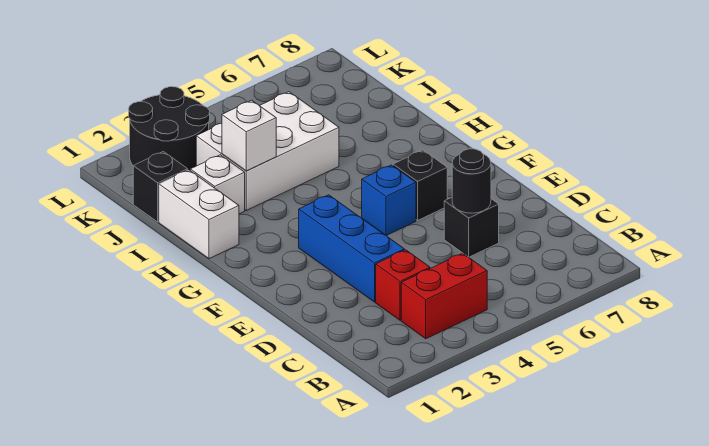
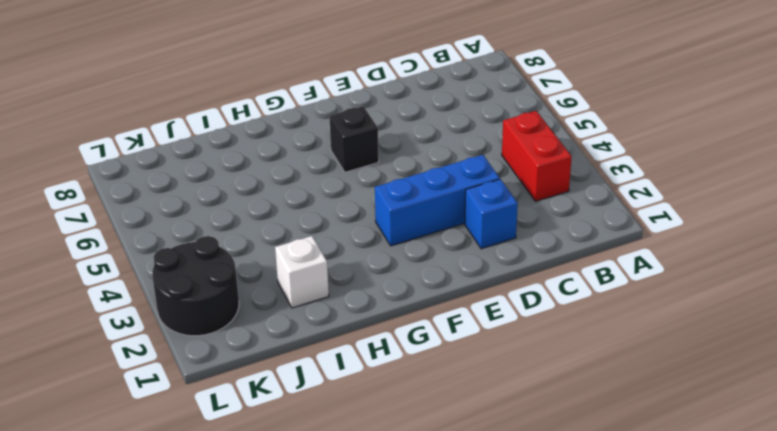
blue 1x1 brick [465,179,518,249] -> blue 1x1 brick moved to [362,165,416,236]
none -> red 1x1 brick [376,250,430,320]
none -> black 1x1 brick [444,197,499,257]
none -> white 1x2 brick [159,170,239,259]

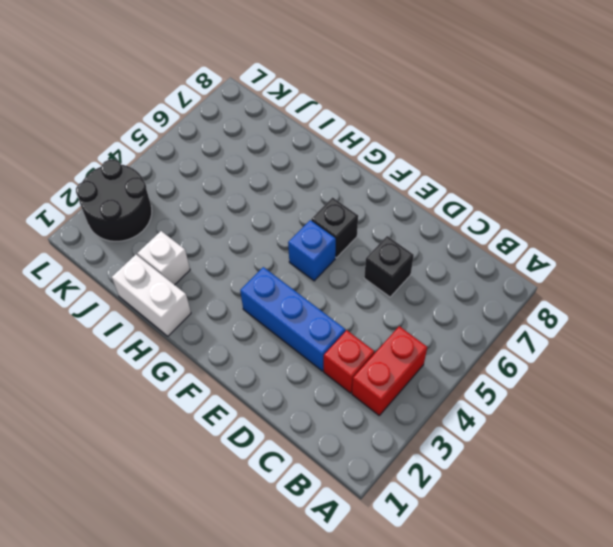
none -> white 2x3 brick [196,92,339,210]
none -> black 1x1 brick [133,152,188,222]
none -> black 1x1 round brick [452,149,491,213]

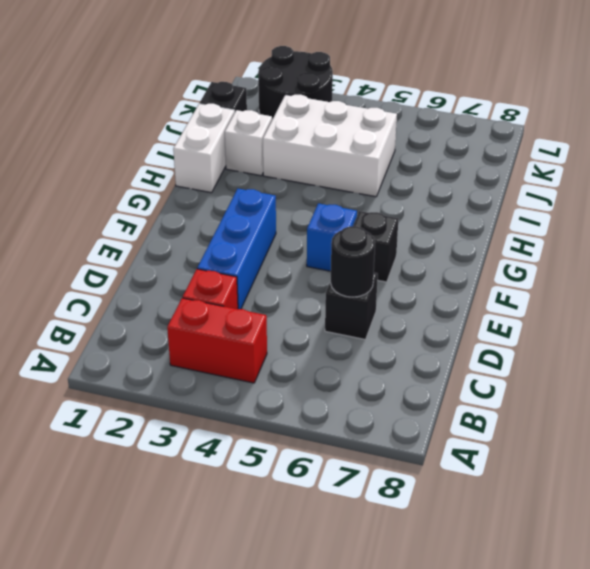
none -> white 1x1 brick [222,100,276,171]

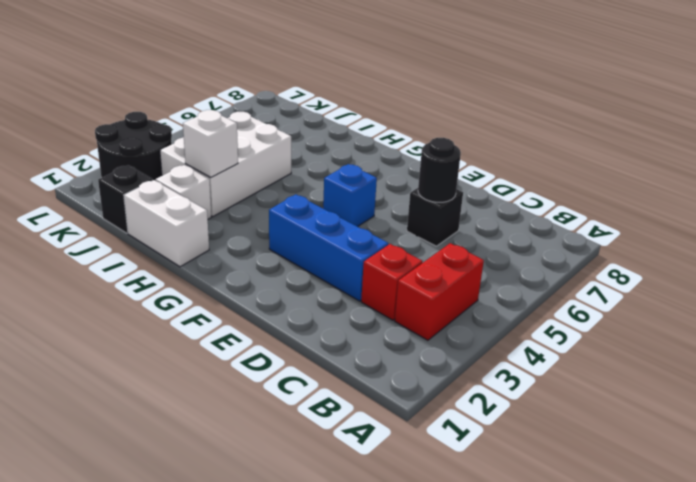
none -> black 1x1 brick [393,150,447,220]

